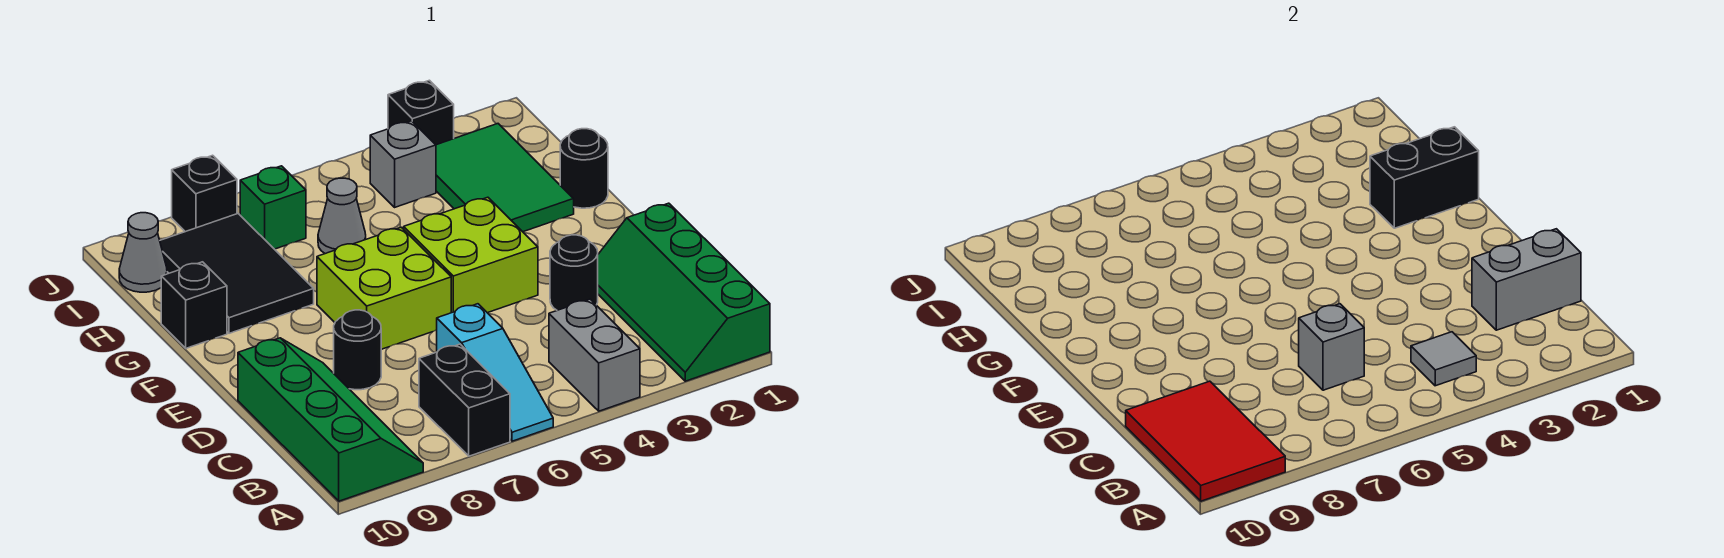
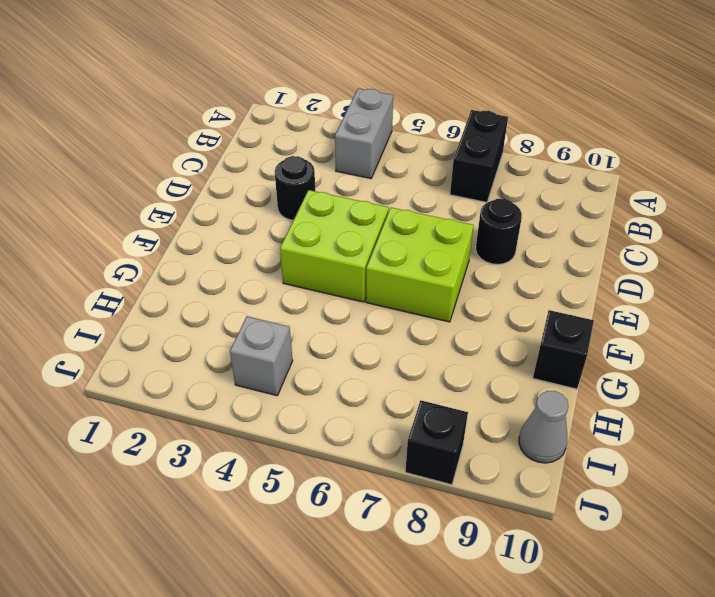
none -> green 2x4 slope [598,203,770,381]
none -> cyan 1x3 slope [437,304,553,441]
none -> green 2x4 slope [238,338,423,501]

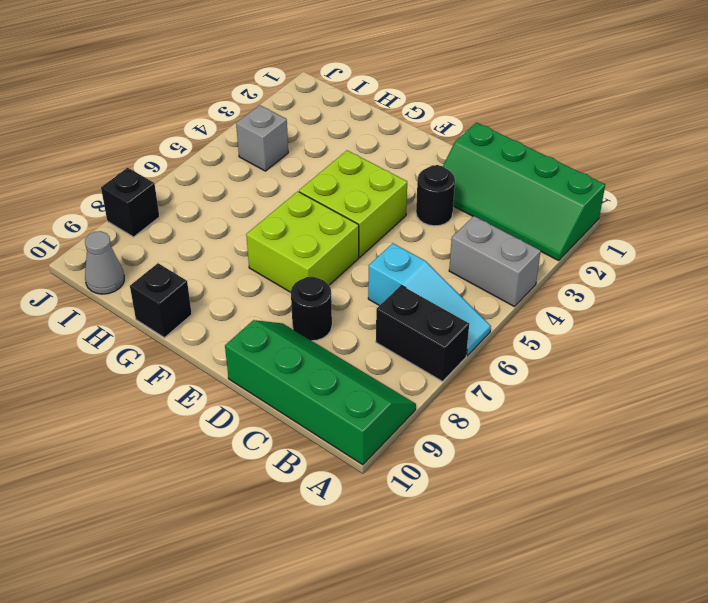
none -> black 1x1 round brick [560,129,608,208]
none -> green 2x3 tile [436,124,574,232]
none -> black 2x3 tile [160,214,314,333]

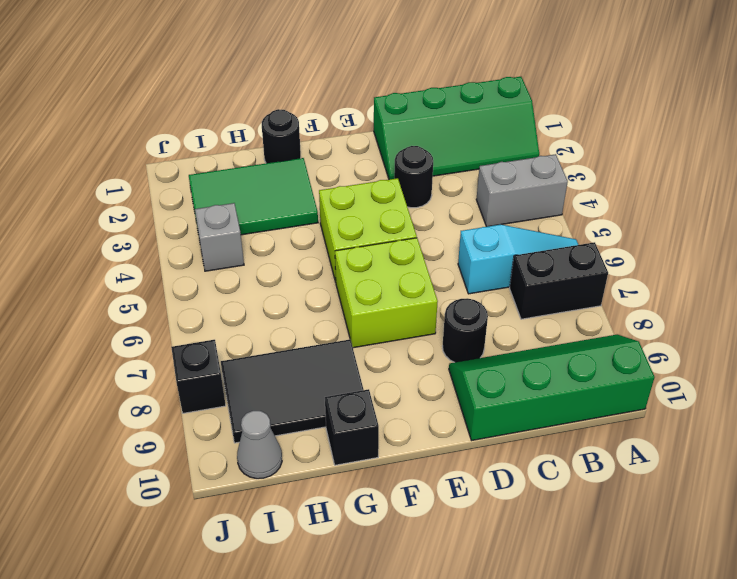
none -> grey 1x1 cone [318,178,366,254]
none -> green 1x1 brick [240,166,306,249]
none -> black 1x1 brick [388,80,454,145]

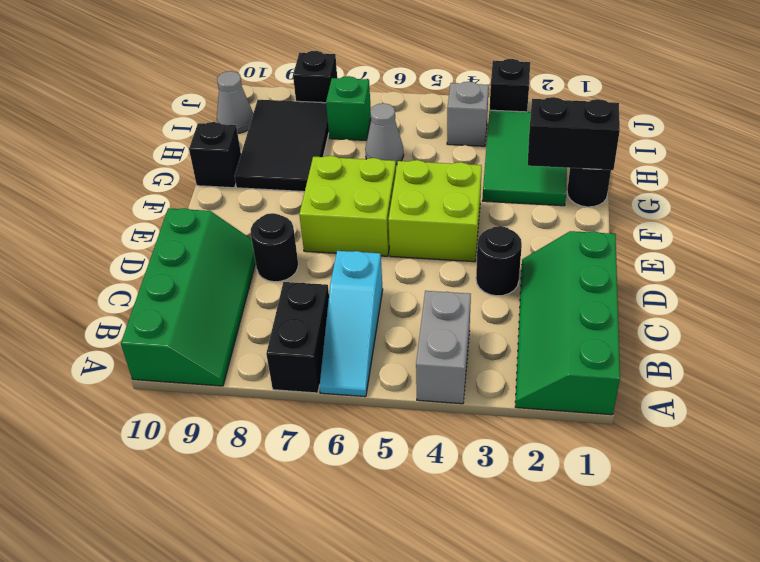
none -> red 2x3 tile [1126,381,1285,501]
none -> grey 1x1 tile [1411,332,1476,386]
none -> grey 1x2 brick [1472,229,1581,330]

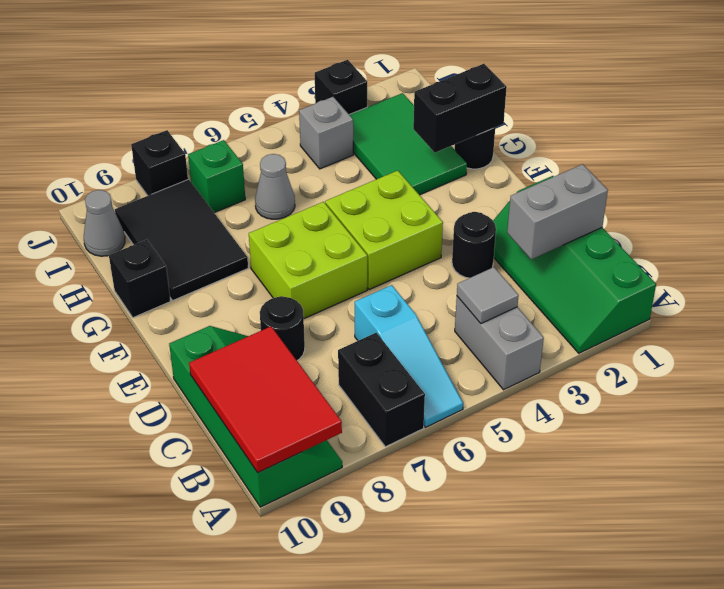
none -> grey 1x1 brick [1299,304,1364,390]

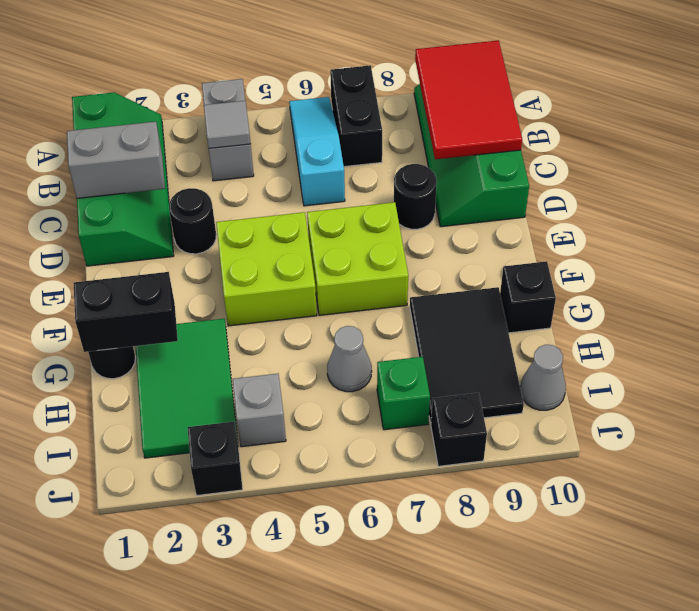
none -> grey 1x1 brick [1299,304,1364,390]

